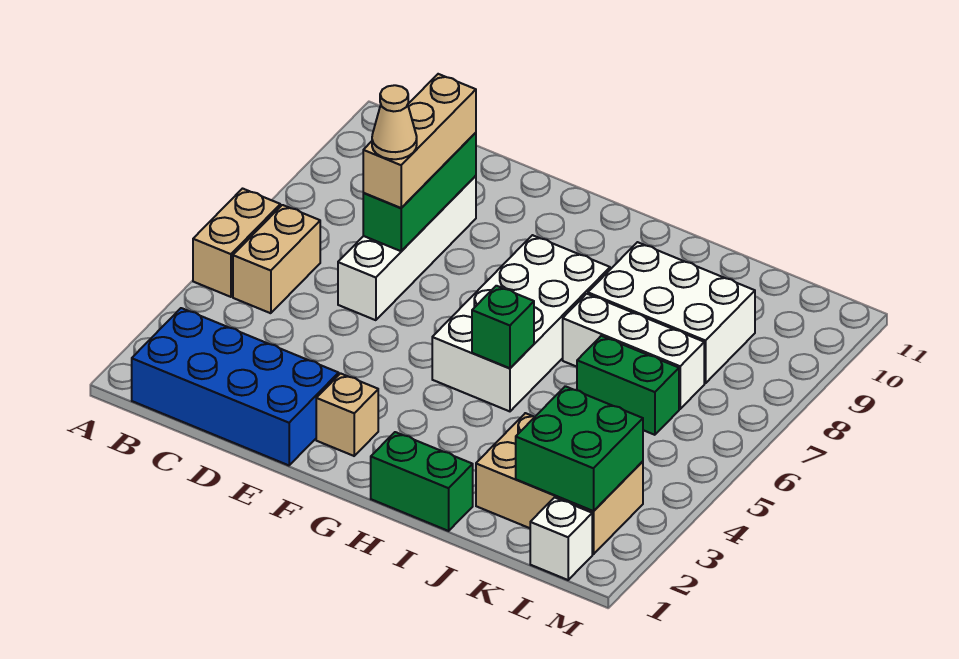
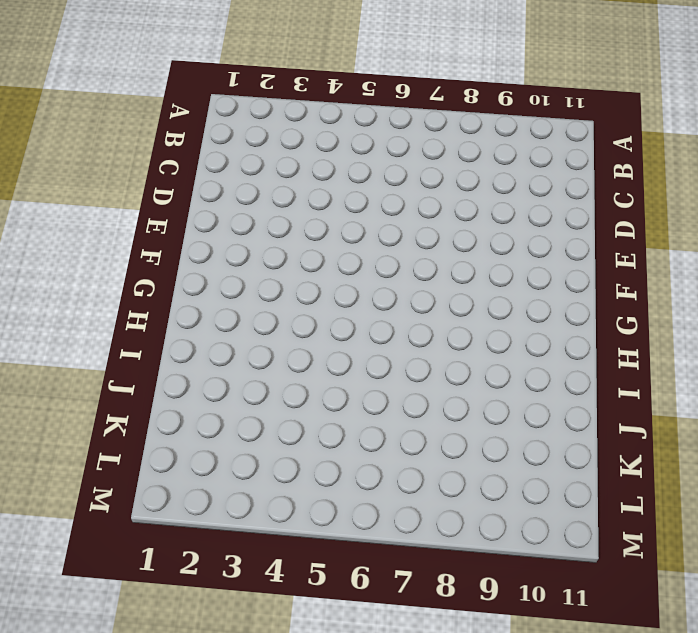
none -> tan 1x2 brick [193,189,280,297]
none -> blue 2x4 brick [132,308,339,465]
none -> tan 1x2 brick [233,205,320,313]

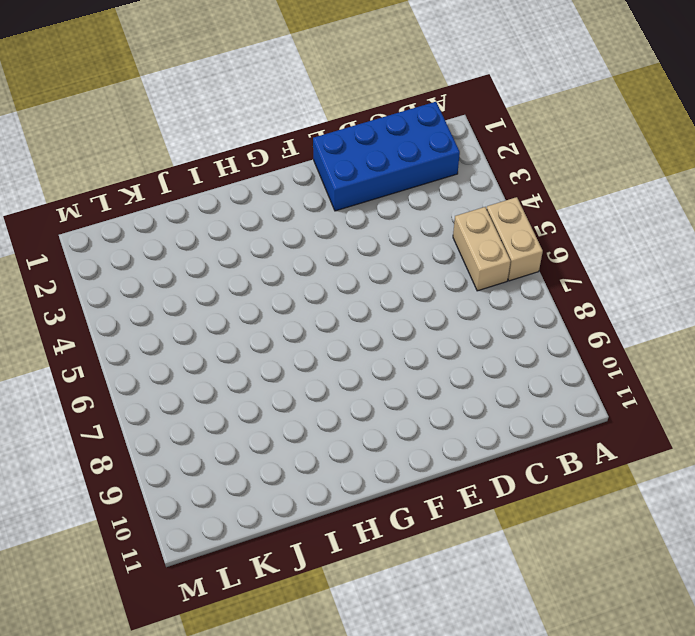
none -> white 1x4 brick [338,176,476,320]
none -> tan 1x1 brick [316,373,378,456]
none -> white 2x4 brick [432,235,610,411]

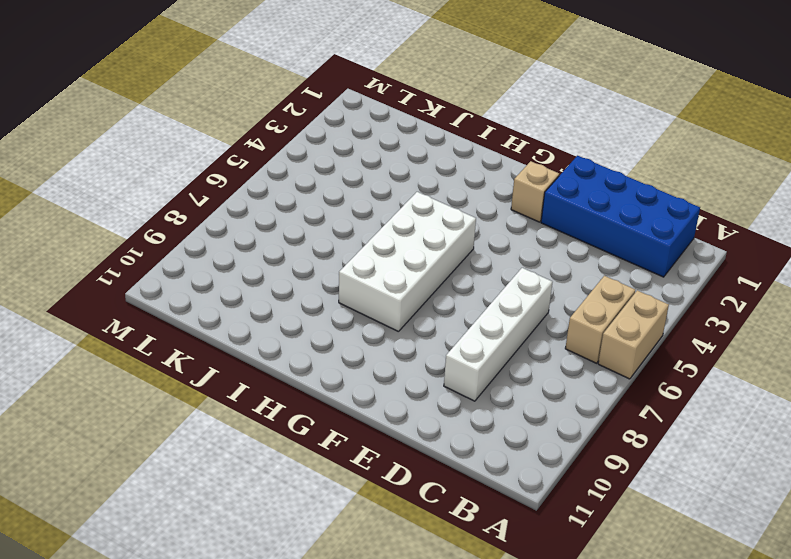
none -> green 1x2 brick [371,432,473,531]
none -> white 1x3 brick [563,294,704,409]
none -> white 2x3 brick [588,242,755,383]

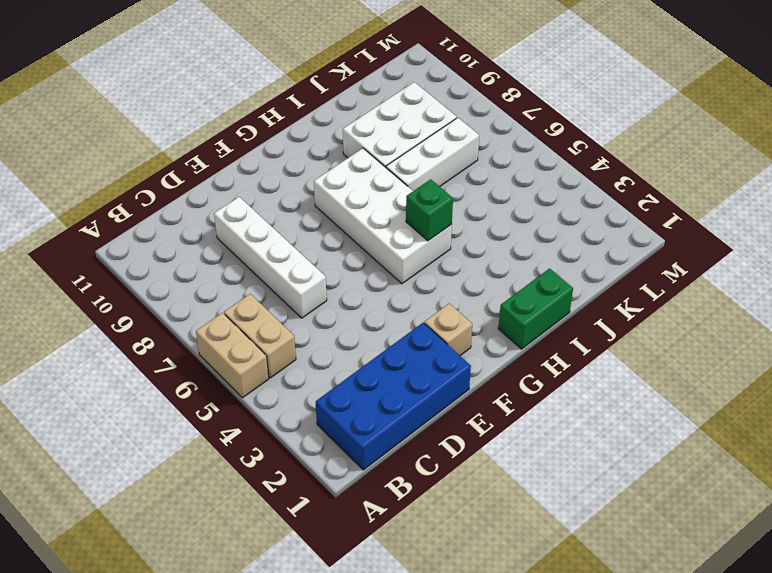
none -> tan 2x3 brick [476,413,643,554]
none -> green 1x2 brick [577,336,679,435]
none -> white 1x1 brick [530,498,592,580]

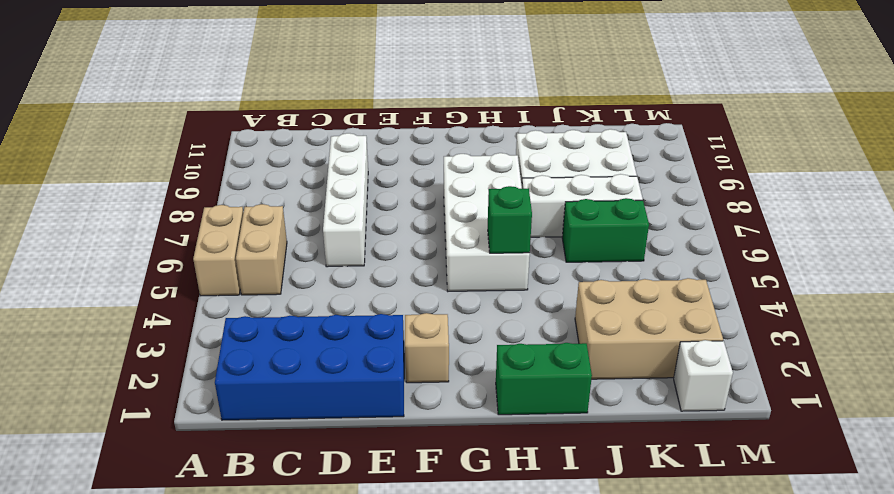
none -> green 1x3 brick [363,133,476,251]
none -> green 2x2 brick [516,386,643,511]
none -> tan 1x3 brick [363,74,476,208]

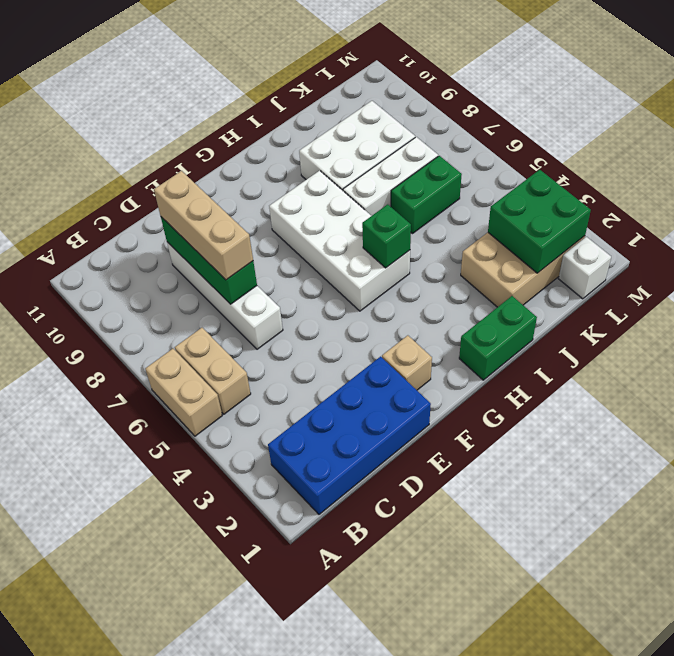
none -> tan 1x1 cone [372,85,417,159]

